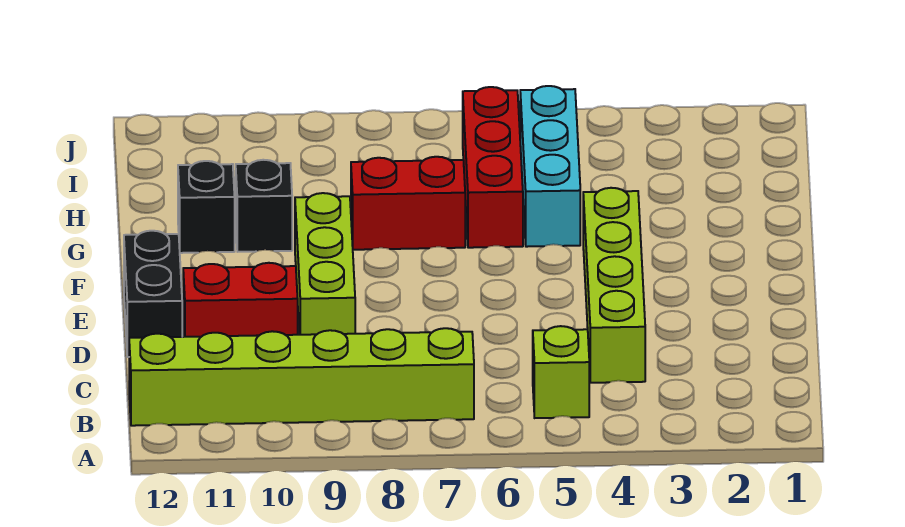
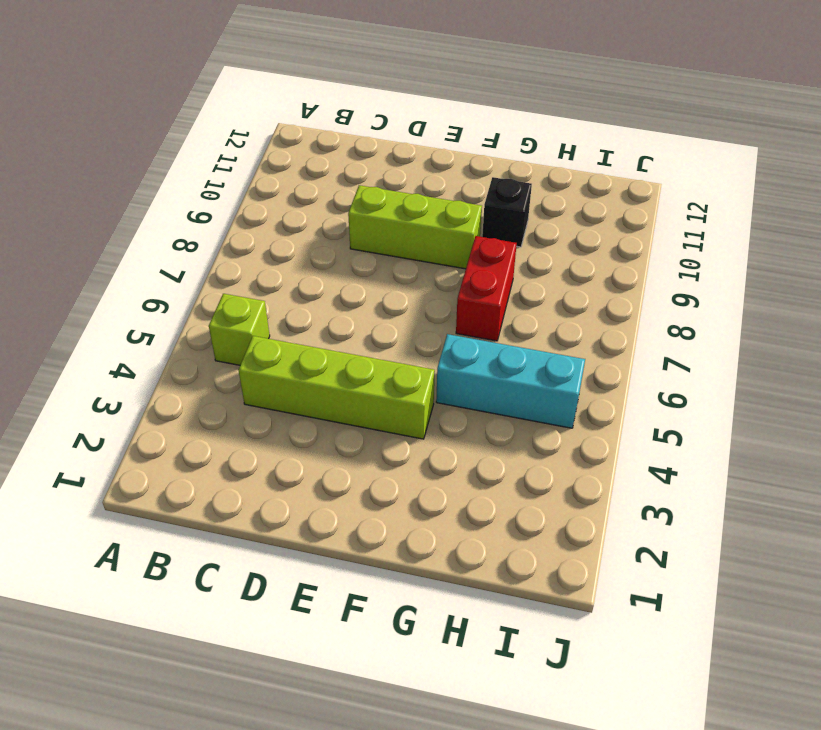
none -> lime 1x6 brick [129,328,474,426]
none -> red 1x2 brick [183,263,298,337]

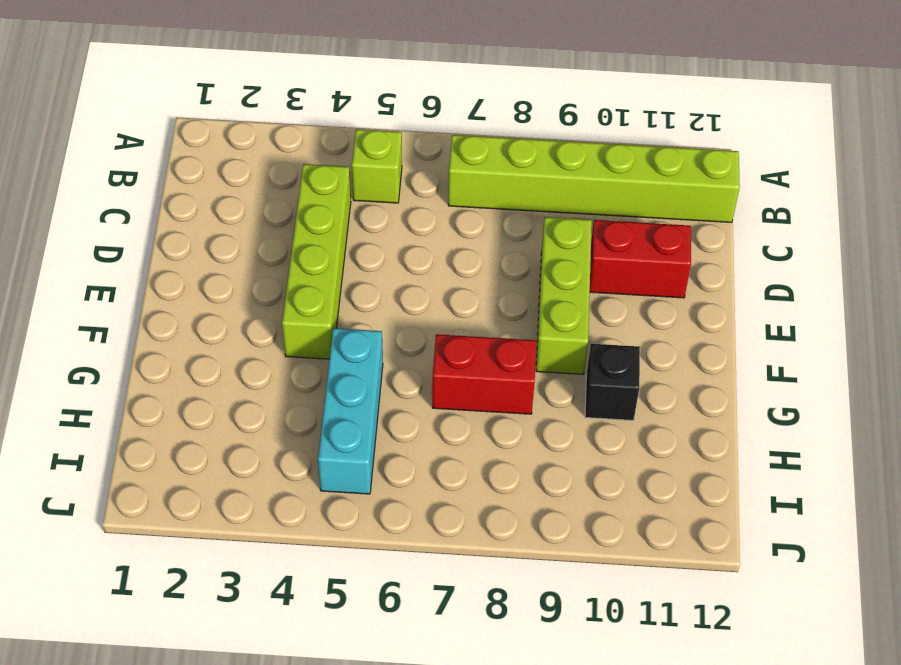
none -> black 1x2 brick [124,231,182,357]
none -> red 1x3 brick [463,87,523,248]

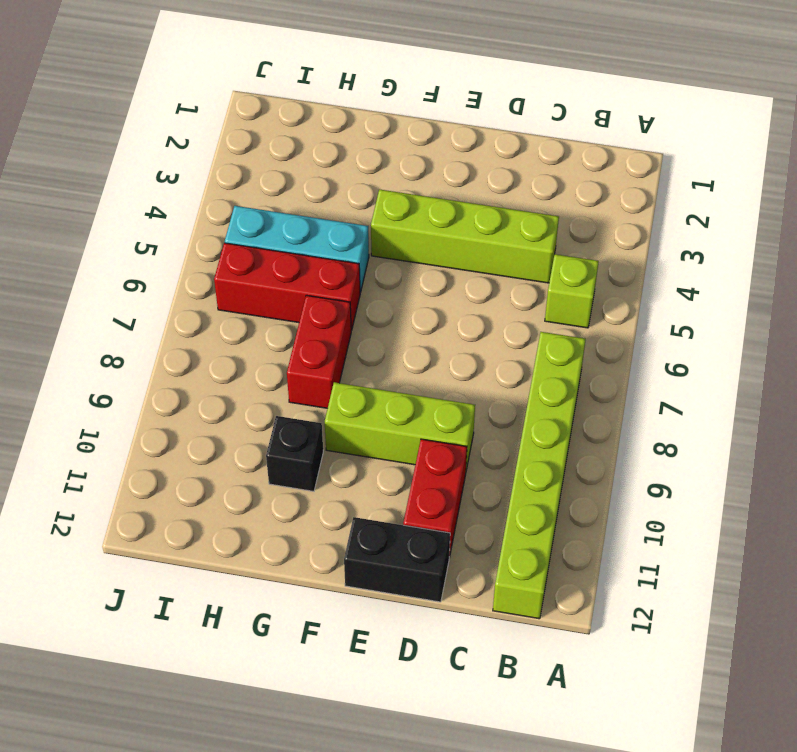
none -> black 1x1 brick [178,161,235,253]

